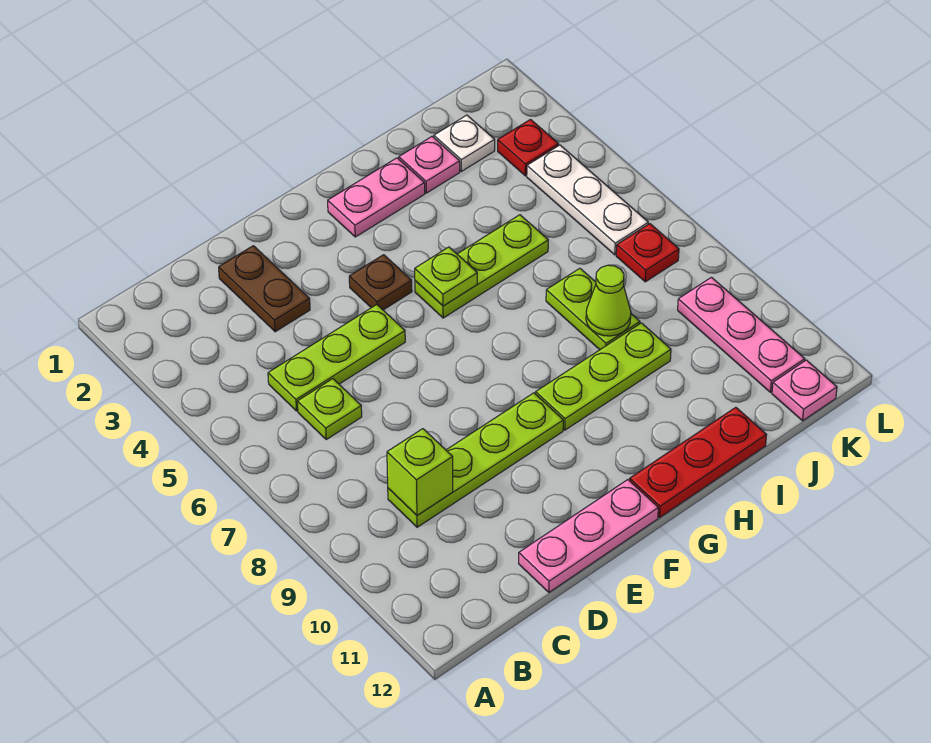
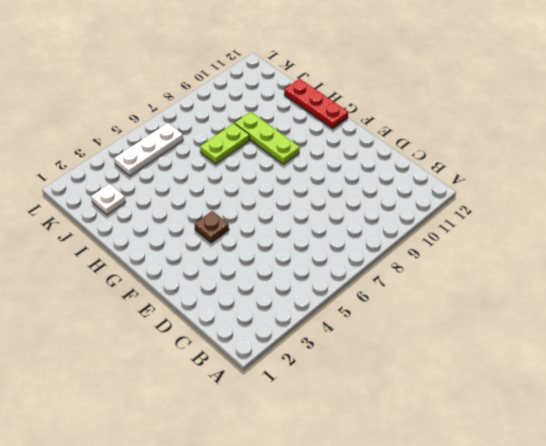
none -> lime 1x3 plate [268,305,405,411]
none -> lime 1x1 plate [297,379,362,439]
none -> lime 1x4 plate [388,393,563,527]

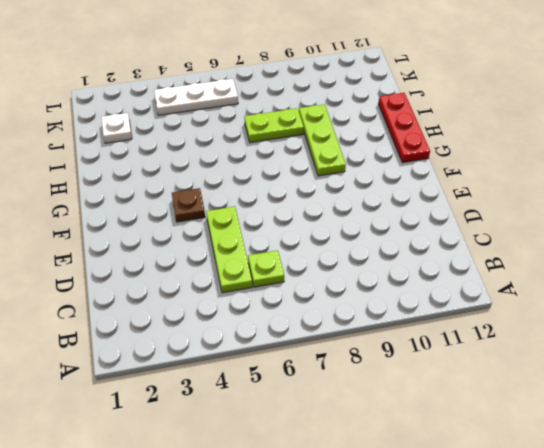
none -> lime 1x4 plate [388,393,563,527]
none -> brown 1x2 plate [219,246,310,332]
none -> pink 1x3 plate [519,480,658,592]

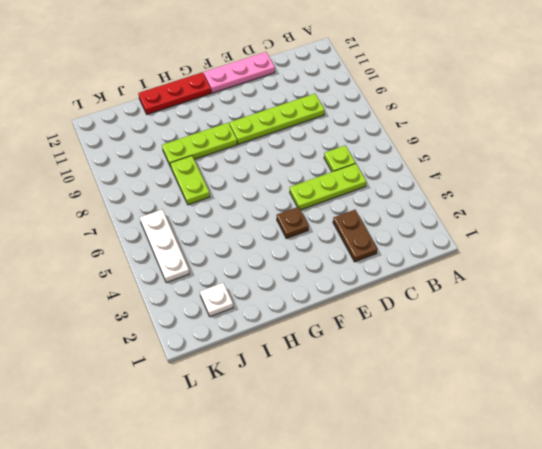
none -> pink 1x2 plate [328,158,425,237]
none -> lime 1x3 plate [415,215,548,318]
none -> pink 1x1 plate [399,137,460,193]

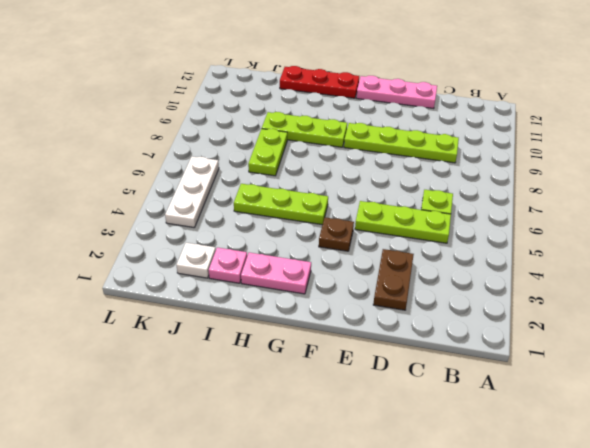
none -> red 1x1 plate [498,120,559,176]
none -> red 1x1 plate [616,224,679,282]
none -> pink 1x3 plate [678,277,805,392]

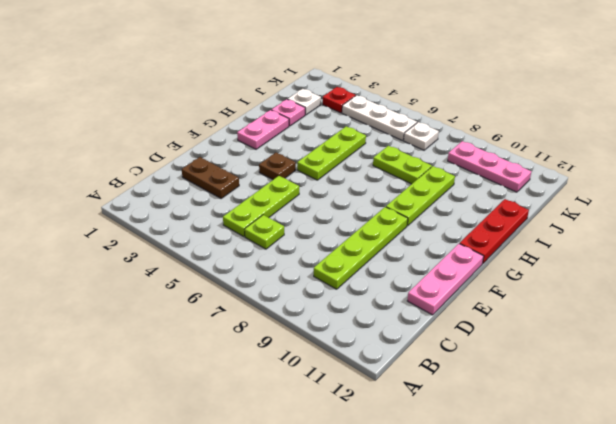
white 1x1 plate [404,122,439,150] -> red 1x1 plate [616,224,679,282]
none -> pink 1x1 plate [772,360,837,421]
none -> lime 1x1 brick [387,429,453,515]
none -> lime 1x1 plate [415,247,477,306]

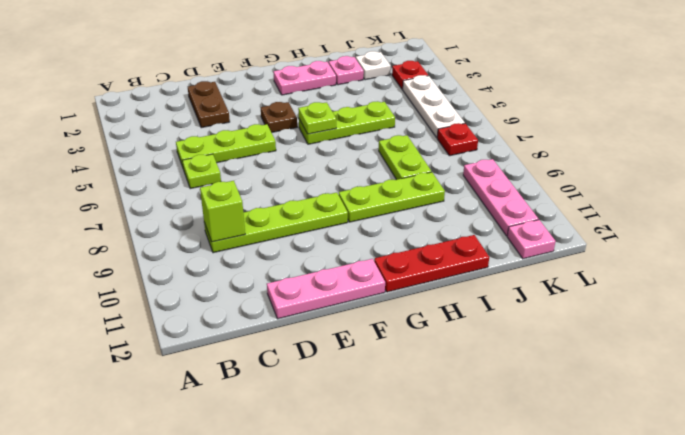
none -> lime 1x1 cone [586,265,631,336]

